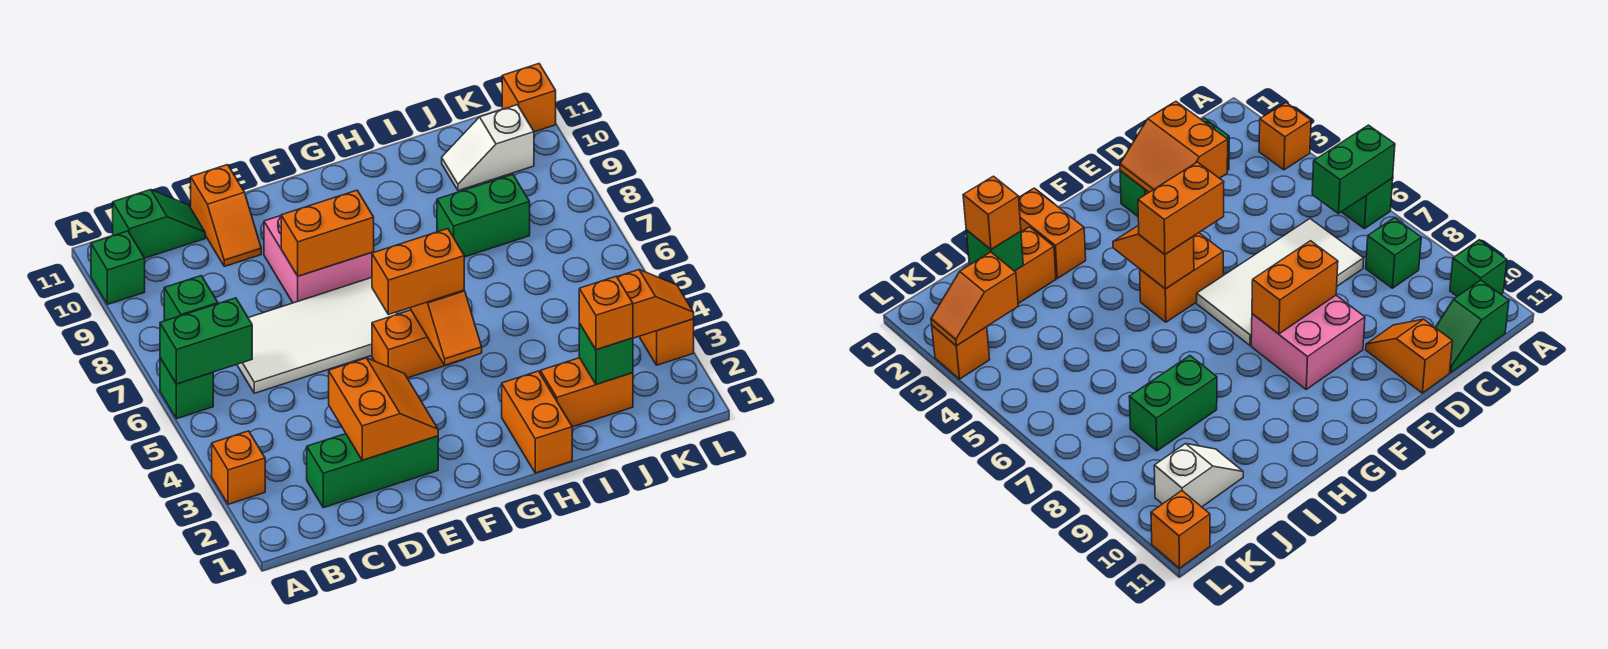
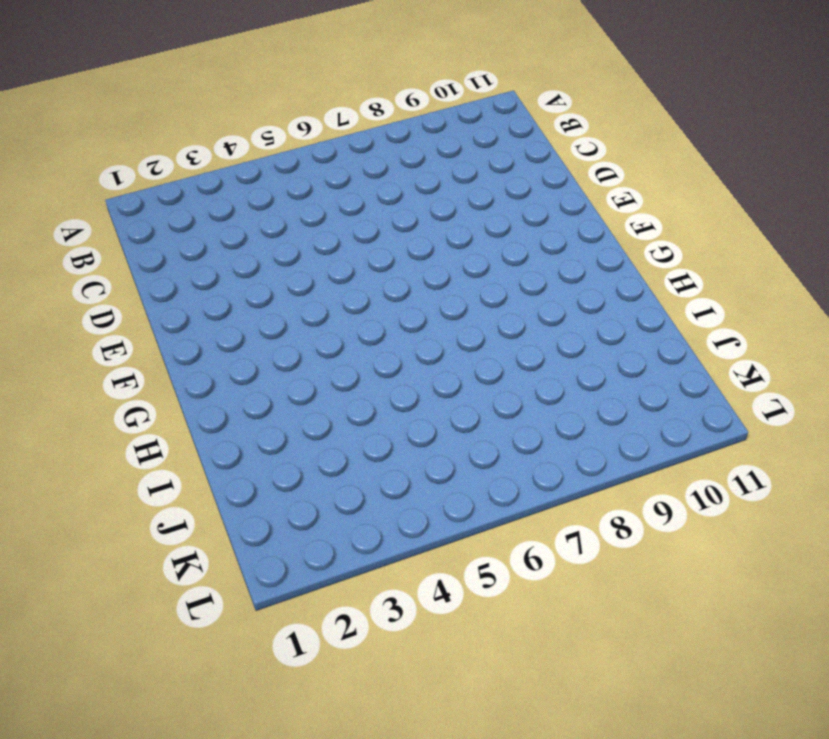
none -> orange 1x1 brick [212,431,265,504]
none -> green 1x1 brick [160,358,213,419]
none -> green 1x1 brick [91,231,145,304]

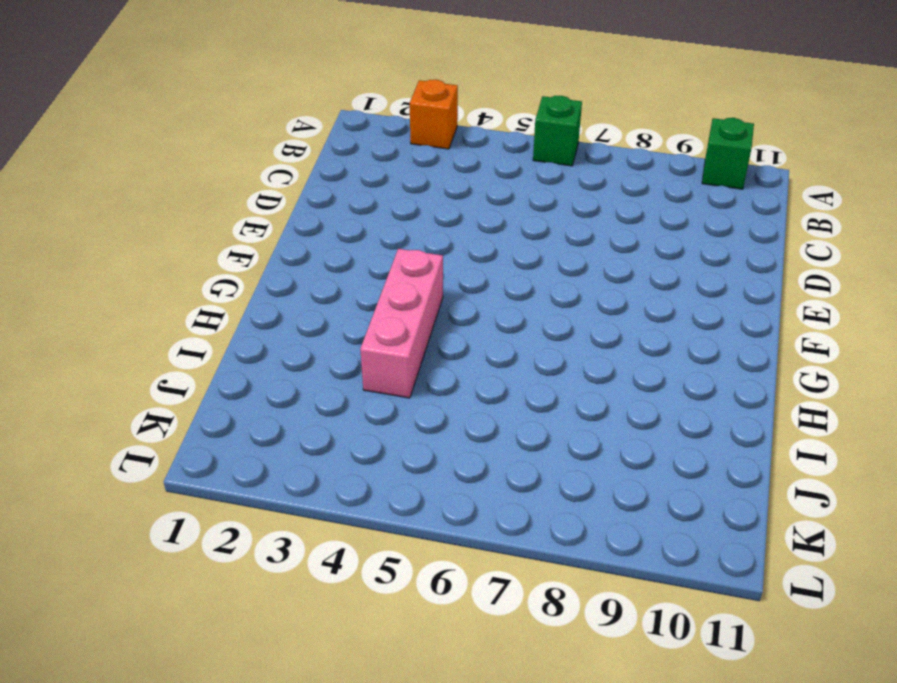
pink 1x3 brick [360,249,443,398] -> none
none -> green 1x1 brick [164,276,218,321]
none -> green 1x2 slope [113,190,205,258]
none -> green 1x3 brick [307,434,438,508]

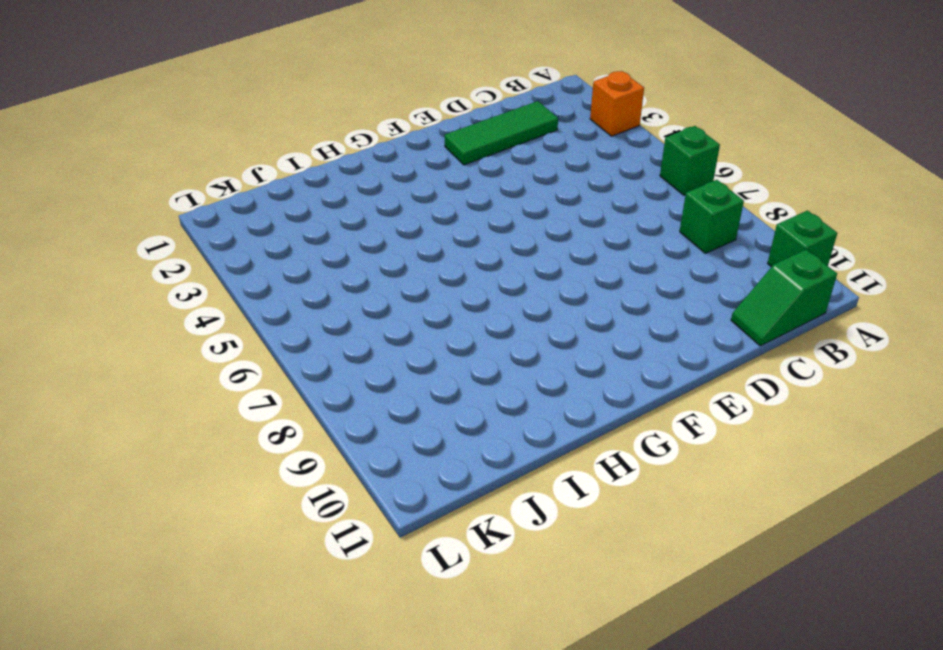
green 1x3 tile [445,101,558,165] -> green 1x3 brick [307,434,438,508]
none -> white 2x4 tile [237,278,397,393]
none -> orange 1x2 slope [191,165,261,266]
none -> pink 2x2 brick [264,216,374,303]

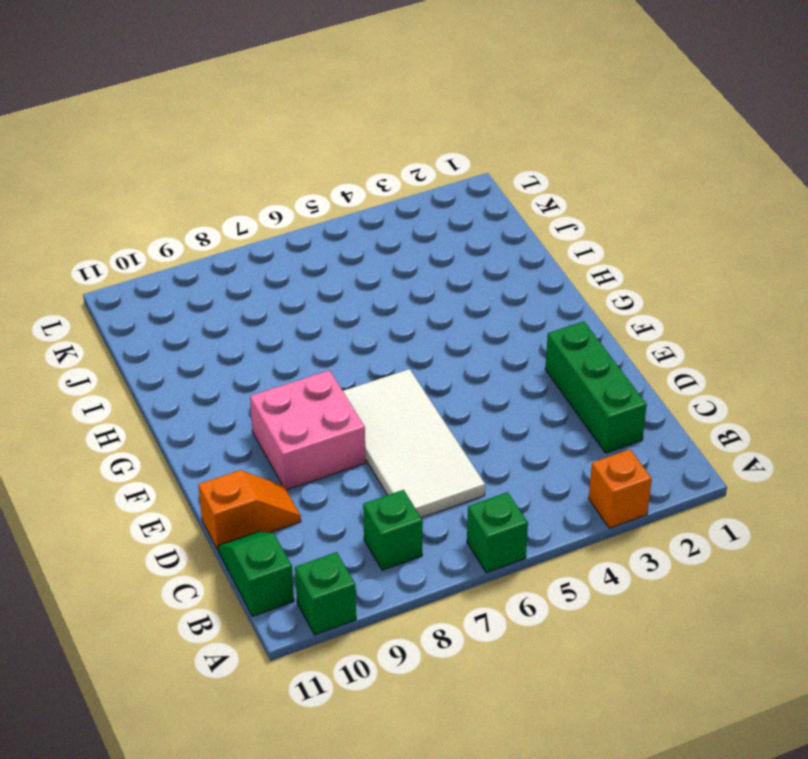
none -> orange 1x2 brick [372,310,464,378]
none -> orange 1x2 brick [502,371,572,473]
none -> orange 1x2 brick [540,358,633,427]

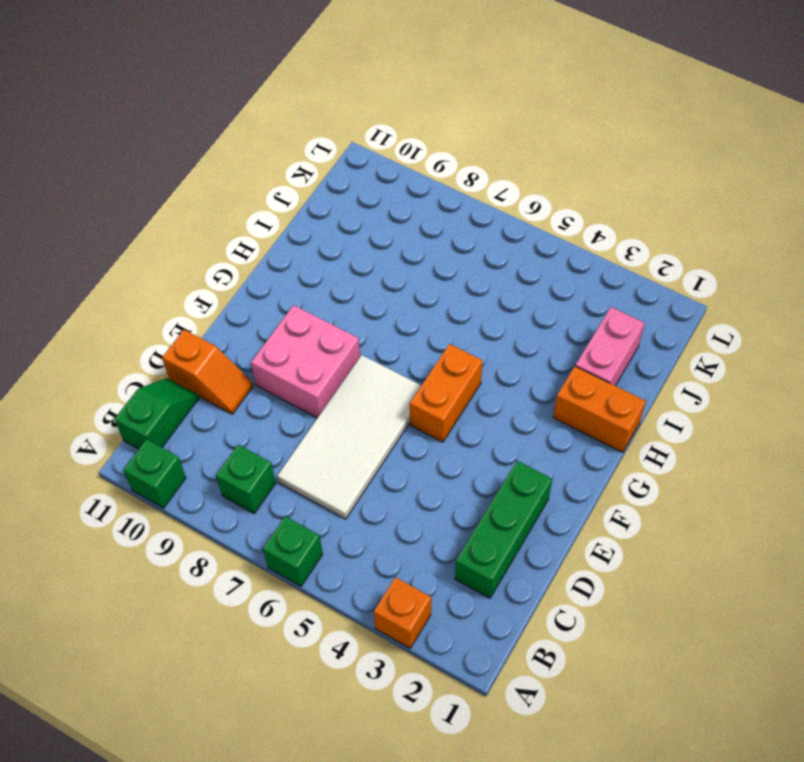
pink 1x2 brick [575,307,645,386] -> orange 1x2 brick [540,358,633,427]
none -> green 1x2 brick [437,175,530,257]
none -> white 1x2 slope [442,105,534,191]
none -> orange 1x1 brick [640,319,694,365]

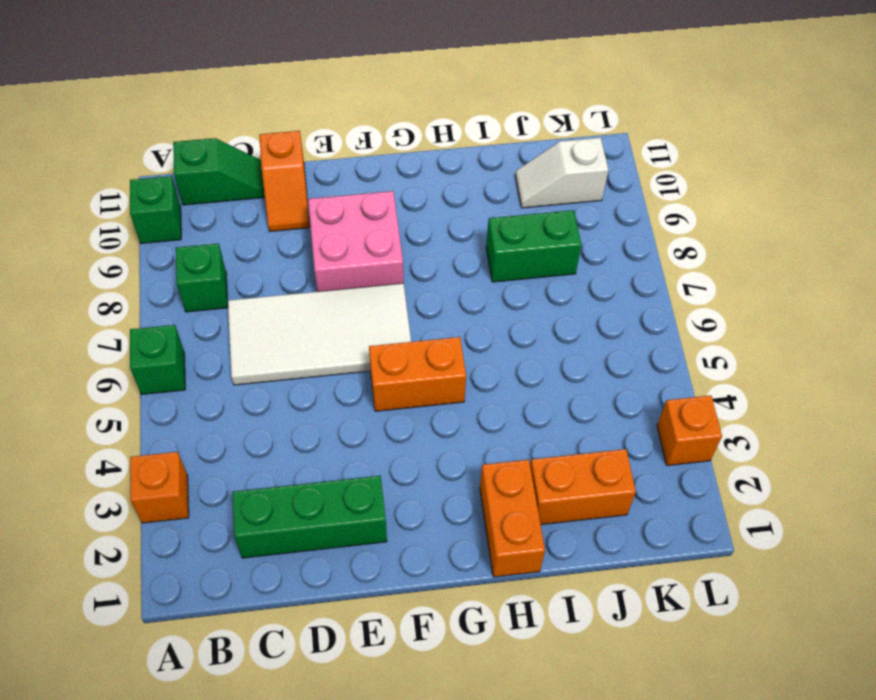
none -> orange 1x1 brick [502,64,556,132]
none -> green 1x2 brick [160,298,252,384]
none -> orange 2x2 slope [329,358,438,460]

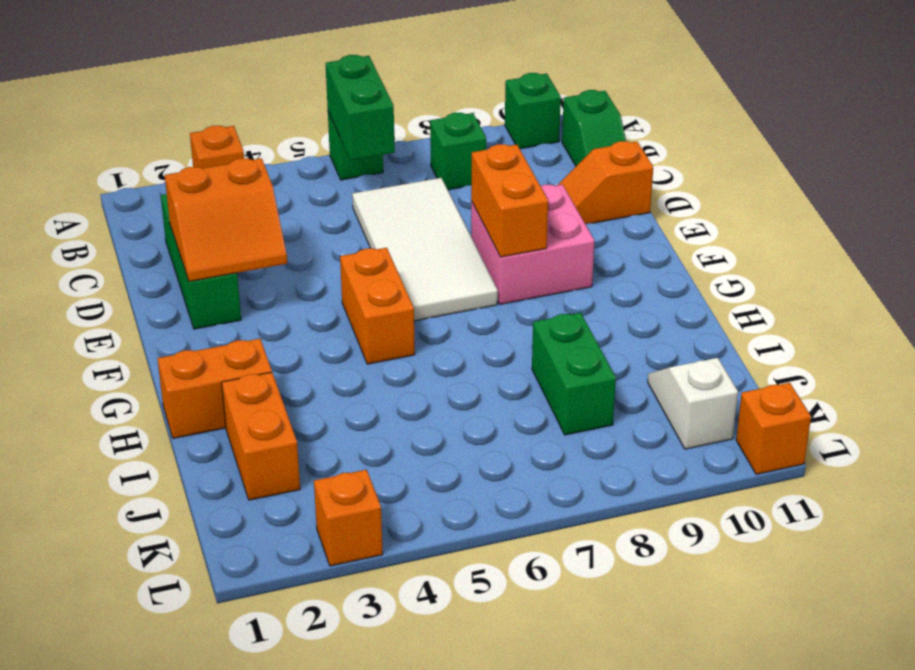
none -> orange 1x2 slope [411,290,482,365]
none -> green 1x1 brick [579,323,633,384]
none -> orange 1x2 slope [617,270,694,338]

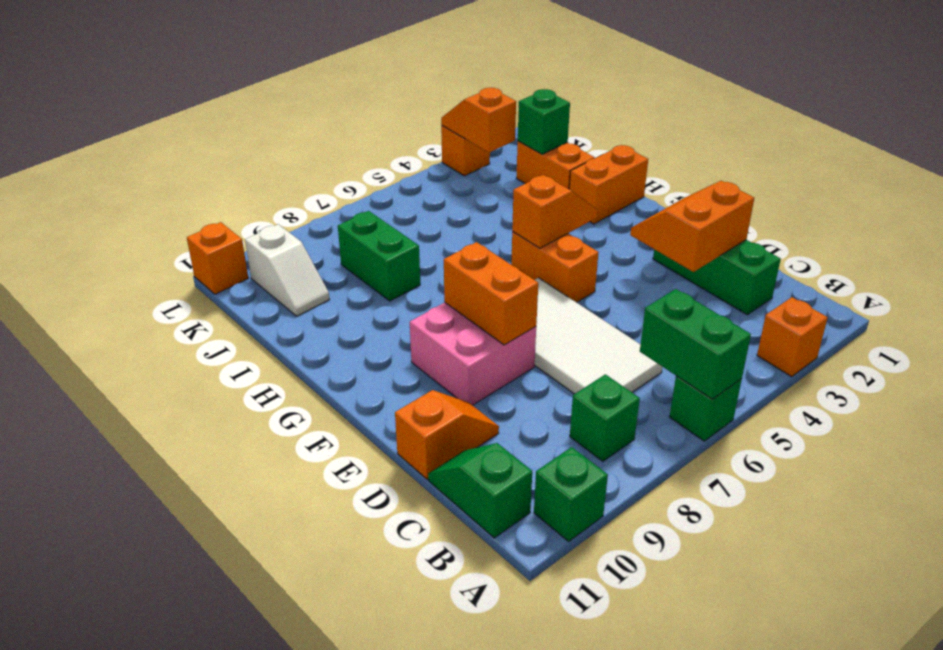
none -> orange 1x2 brick [372,229,464,315]
none -> orange 1x1 brick [579,276,633,350]

